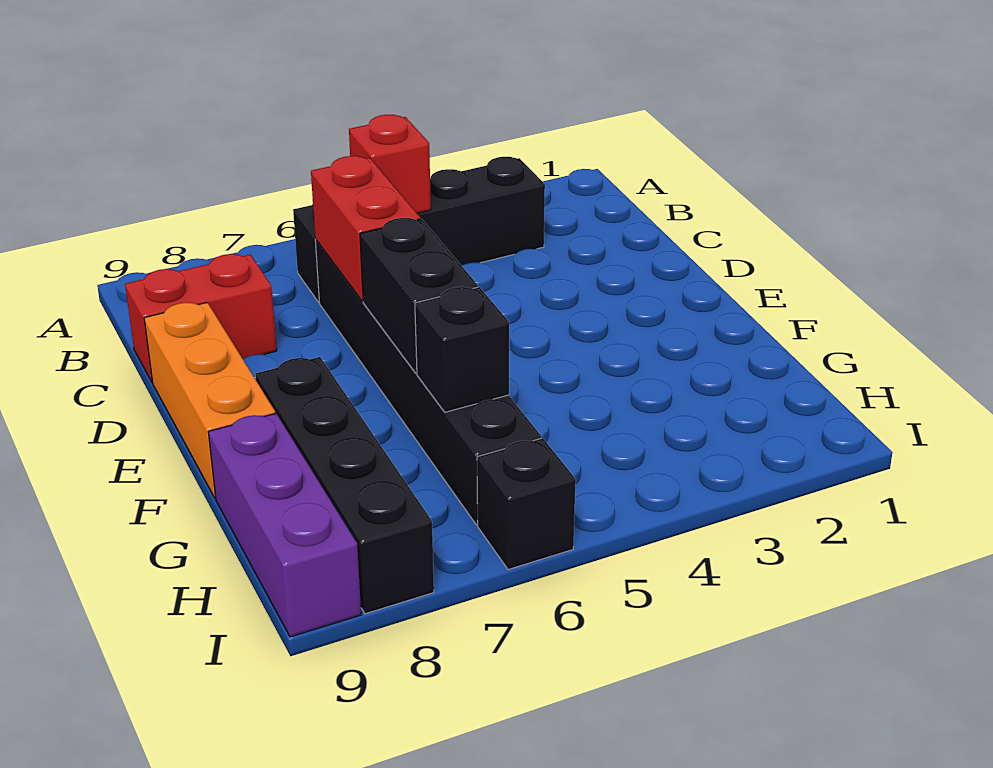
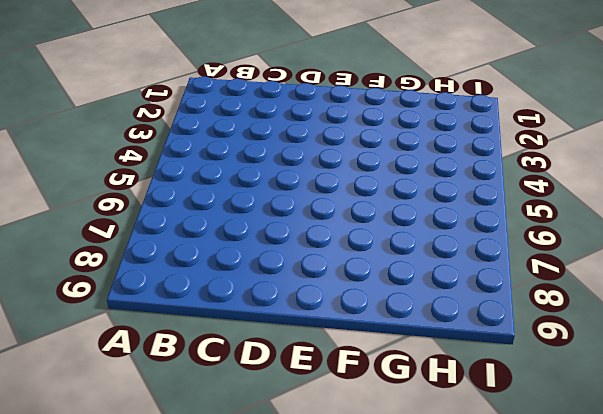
none -> black 1x4 brick [293,157,545,302]
none -> black 1x6 brick [315,240,541,525]

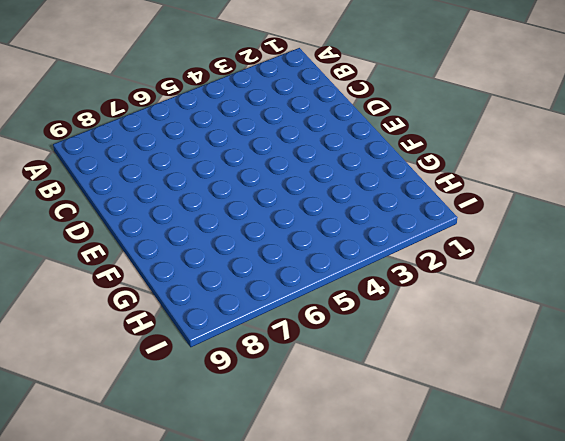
none -> black 1x4 brick [293,157,545,302]
none -> black 1x6 brick [315,240,541,525]

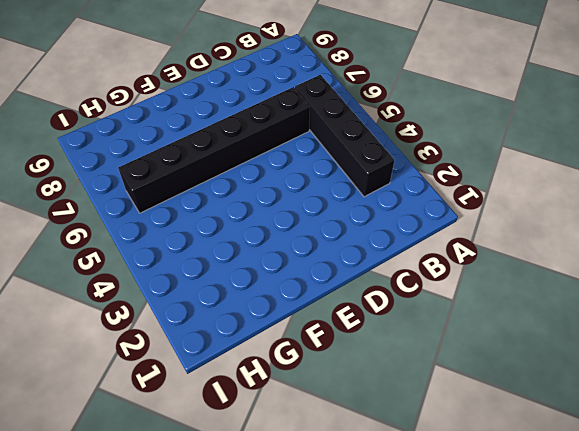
none -> red 1x2 brick [125,254,277,383]
none -> orange 1x3 brick [144,303,275,499]

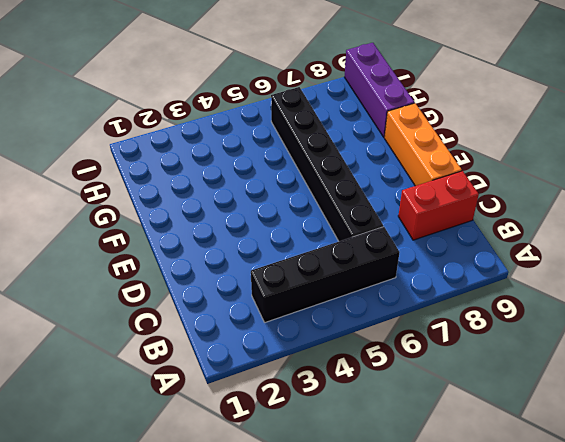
none -> black 1x4 brick [256,357,434,614]
none -> black 1x1 brick [477,438,576,570]

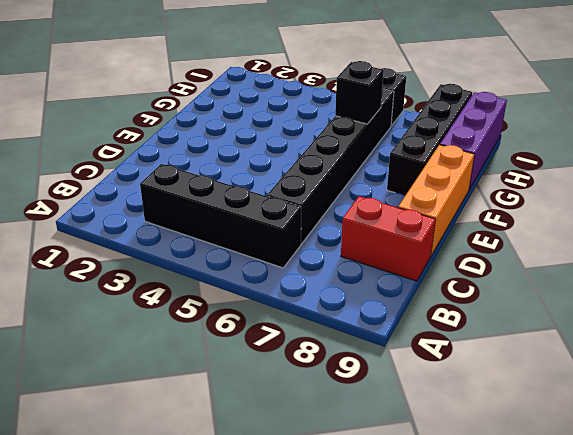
none -> red 1x1 brick [349,115,431,213]
none -> red 1x2 brick [311,156,420,301]

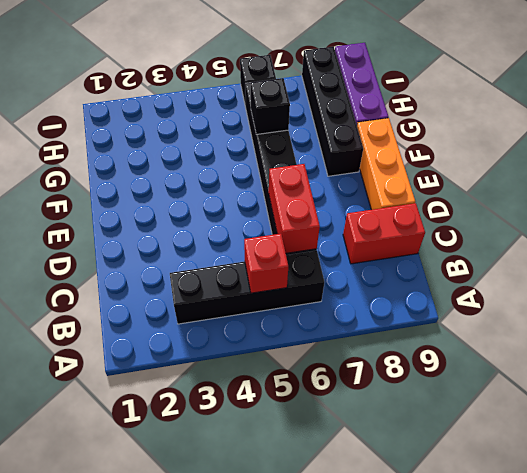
none -> black 1x2 brick [360,218,478,373]

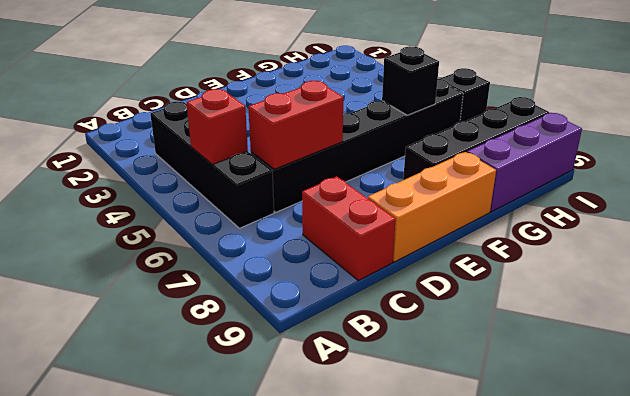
none -> black 1x2 brick [360,218,478,373]

